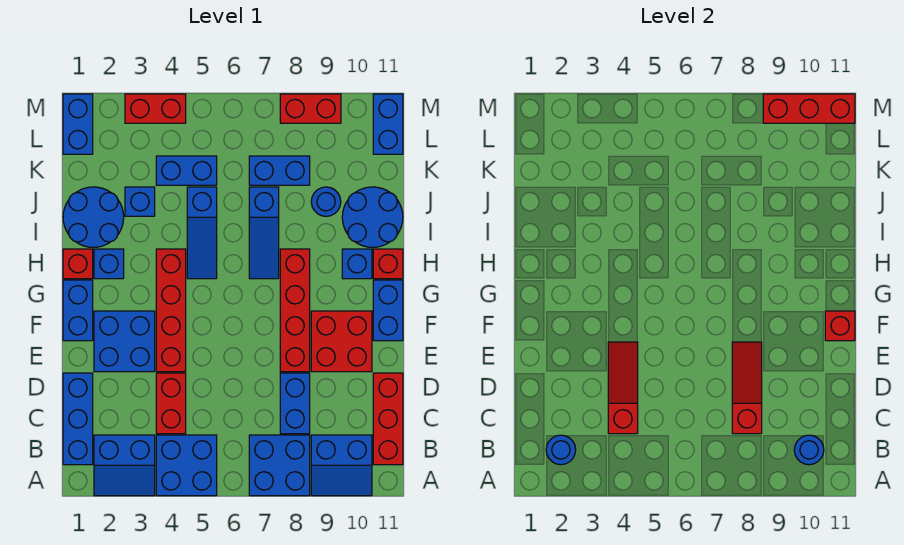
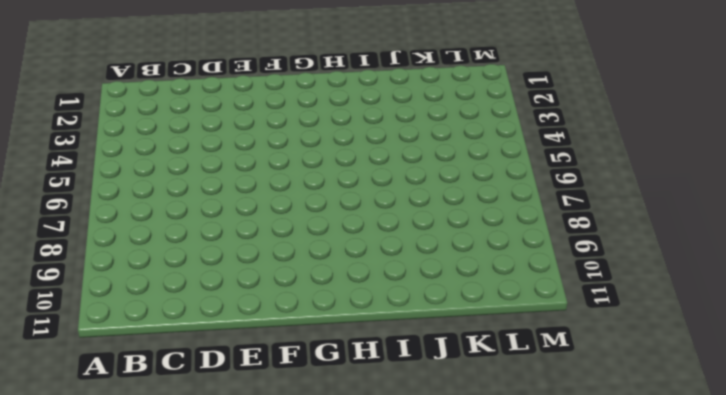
none -> blue 2x2 slope [94,435,155,496]
none -> blue 2x2 brick [156,435,217,496]
none -> blue 2x2 brick [249,435,310,496]
none -> blue 2x2 slope [311,435,372,496]

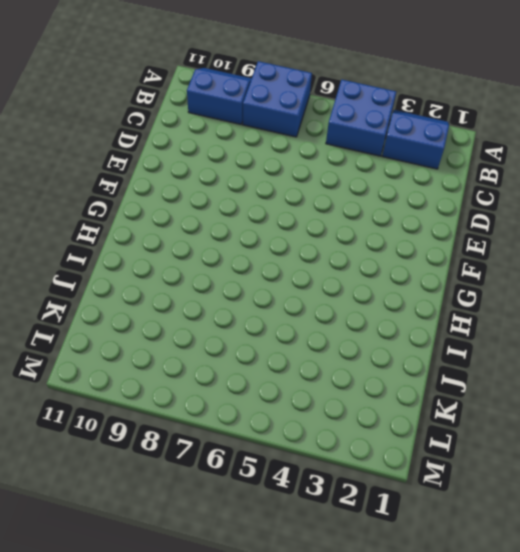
none -> blue 1x3 brick [63,373,93,465]
none -> red 1x3 brick [373,373,403,465]
none -> red 1x2 brick [156,373,186,434]
none -> blue 1x2 brick [280,373,310,434]

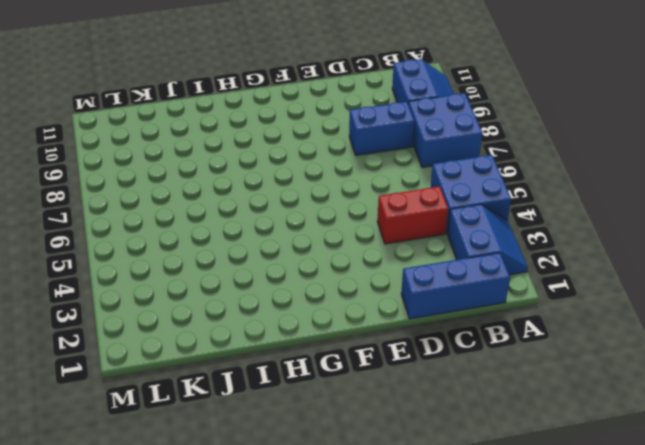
none -> red 1x3 brick [373,373,403,465]
none -> blue 2x2 brick [94,311,155,372]
none -> red 1x4 brick [156,249,186,372]
none -> red 1x4 brick [280,249,310,372]

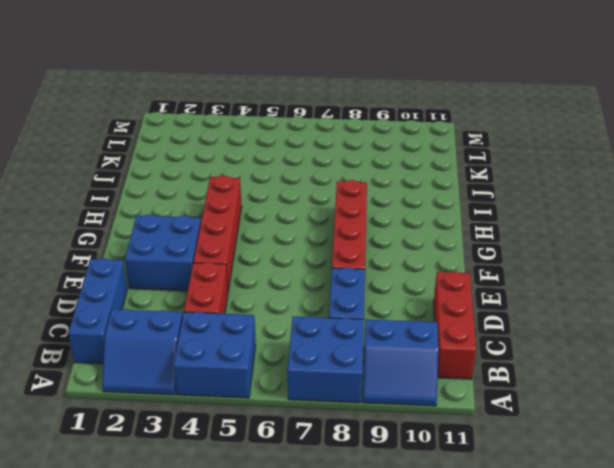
none -> red 2x2 brick [311,311,372,372]
none -> blue 1x2 brick [63,280,93,341]
none -> blue 1x2 brick [373,280,403,341]
none -> red 1x1 brick [63,249,93,279]

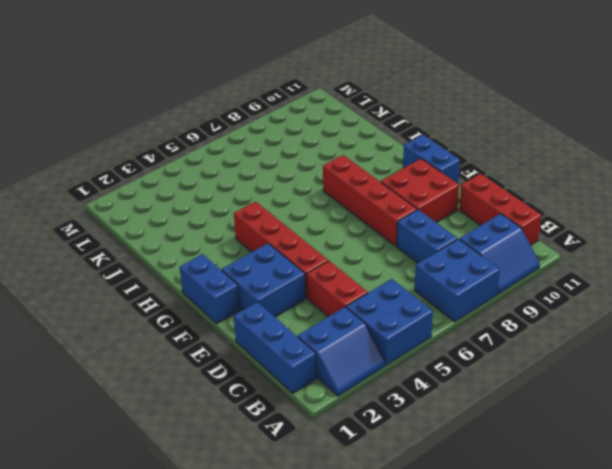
none -> red 1x1 brick [63,249,93,279]
none -> blue 1x1 brick [94,249,124,279]
none -> blue 1x3 slope [187,187,217,279]
none -> blue 1x3 slope [249,187,279,279]

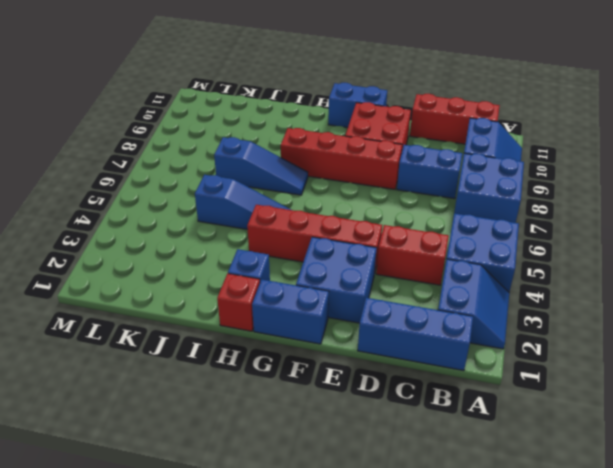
none -> blue 1x1 brick [342,249,372,279]
none -> red 1x1 brick [373,249,403,279]
none -> blue 2x2 round brick [63,187,124,248]
none -> blue 2x2 round brick [342,187,403,248]

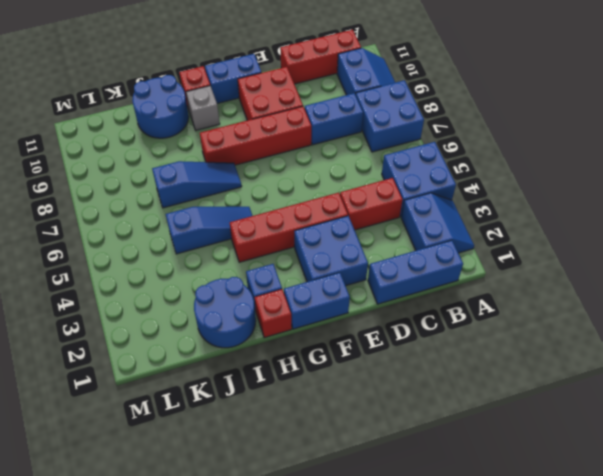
grey 1x1 brick [186,86,220,130] -> blue 1x1 brick [342,249,372,279]
none -> blue 1x1 brick [125,187,155,216]
none -> blue 1x1 round brick [311,187,341,216]
none -> blue 1x2 brick [156,156,217,185]
none -> blue 1x2 brick [249,156,310,185]

